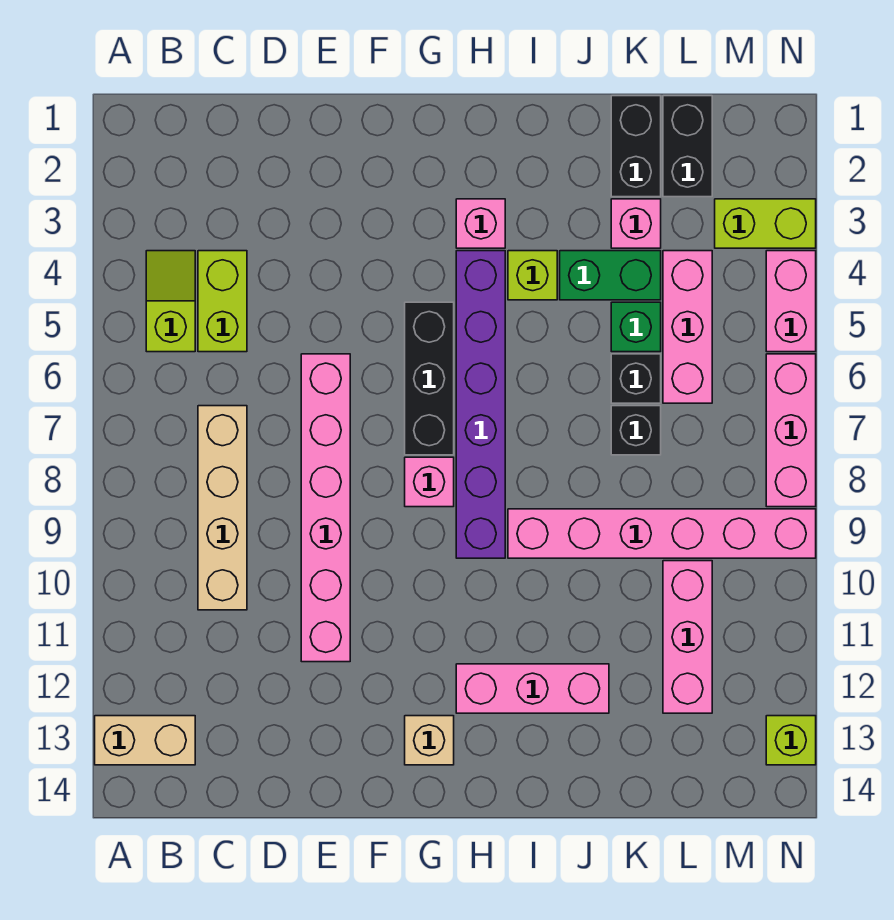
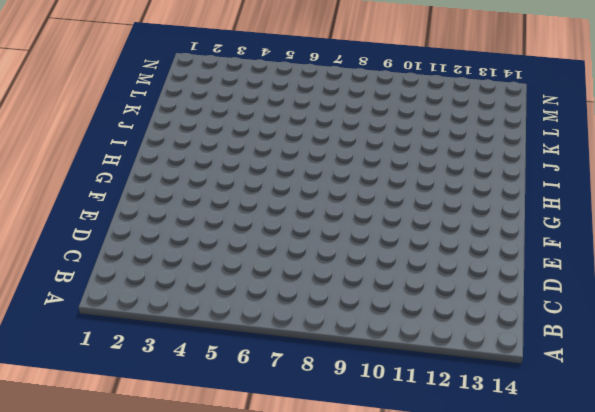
none -> tan 1x2 brick [95,716,195,765]
none -> lime 1x2 slope [146,251,195,352]
none -> lime 1x2 brick [198,251,247,352]

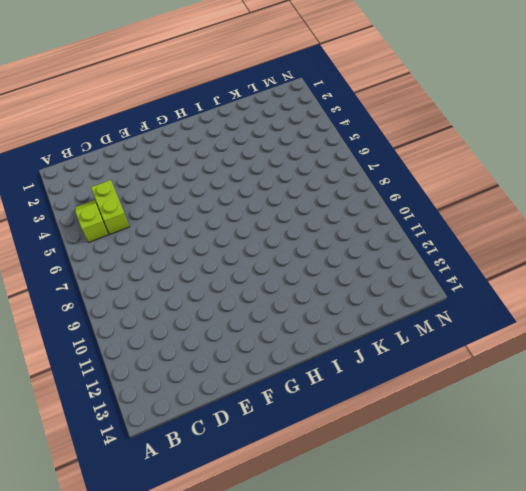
none -> tan 1x2 brick [95,716,195,765]
none -> tan 1x4 brick [198,406,247,610]
none -> pink 1x6 brick [301,354,350,662]

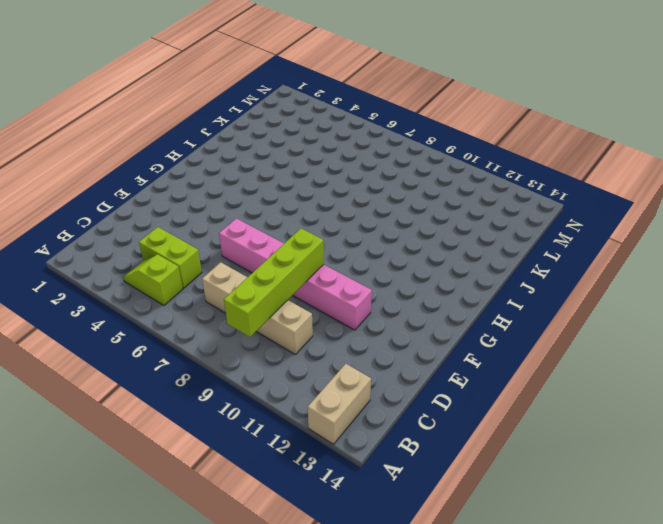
lime 1x4 brick [224,228,324,337] -> none
none -> black 1x3 brick [405,302,454,455]
none -> pink 1x1 brick [405,457,454,507]
none -> tan 1x1 brick [405,716,454,765]

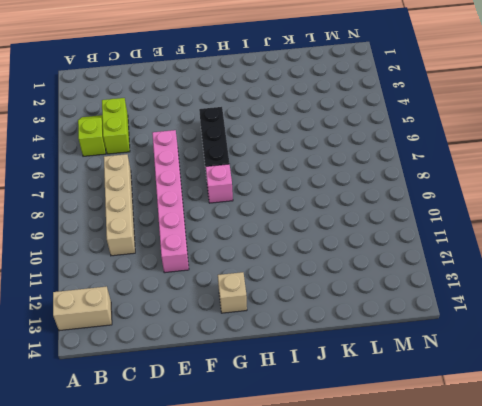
none -> pink 1x1 brick [456,199,505,248]
none -> purple 1x6 brick [456,251,505,558]
none -> pink 1x3 brick [456,664,609,713]

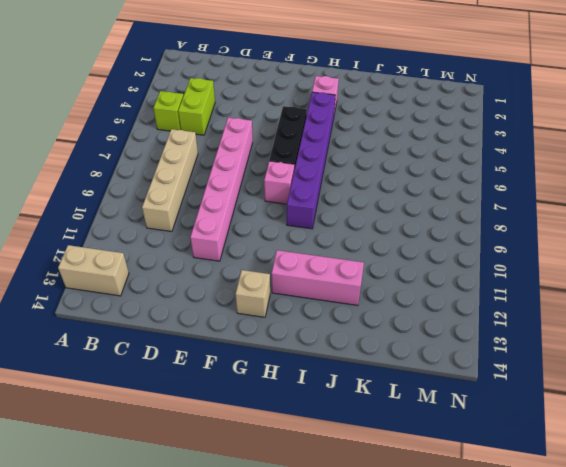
none -> lime 1x1 brick [508,251,557,300]
none -> pink 1x6 brick [508,509,816,558]
none -> green 1x2 brick [560,251,661,300]

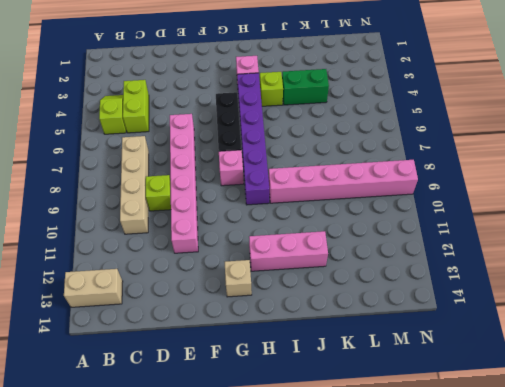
lime 1x1 brick [146,175,171,211] -> lime 1x1 brick moved to [766,716,816,765]
none -> black 1x2 brick [611,96,661,197]
none -> pink 1x1 brick [611,199,661,248]
none -> green 1x1 brick [611,302,661,352]

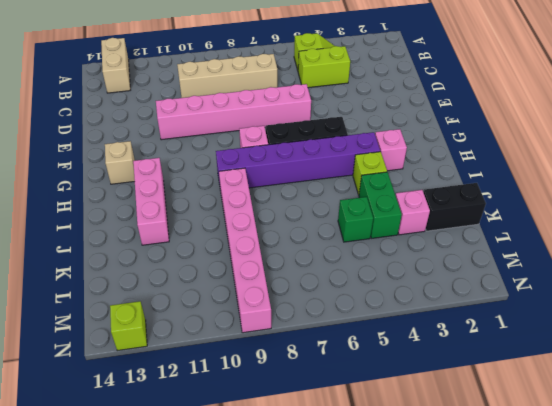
none -> black 1x1 brick [611,354,661,403]
none -> black 1x1 brick [611,406,661,455]
none -> black 1x2 brick [663,96,712,197]

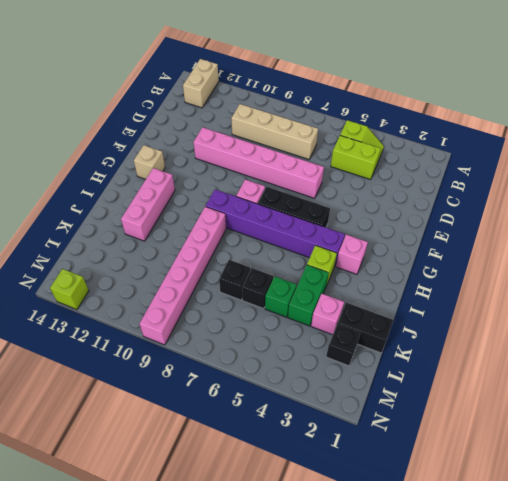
black 1x1 brick [326,324,360,366] -> black 1x2 brick [663,96,712,197]
none -> pink 1x3 brick [663,251,712,403]
none -> pink 1x3 brick [663,561,712,713]
none -> lime 1x2 brick [715,199,816,248]

